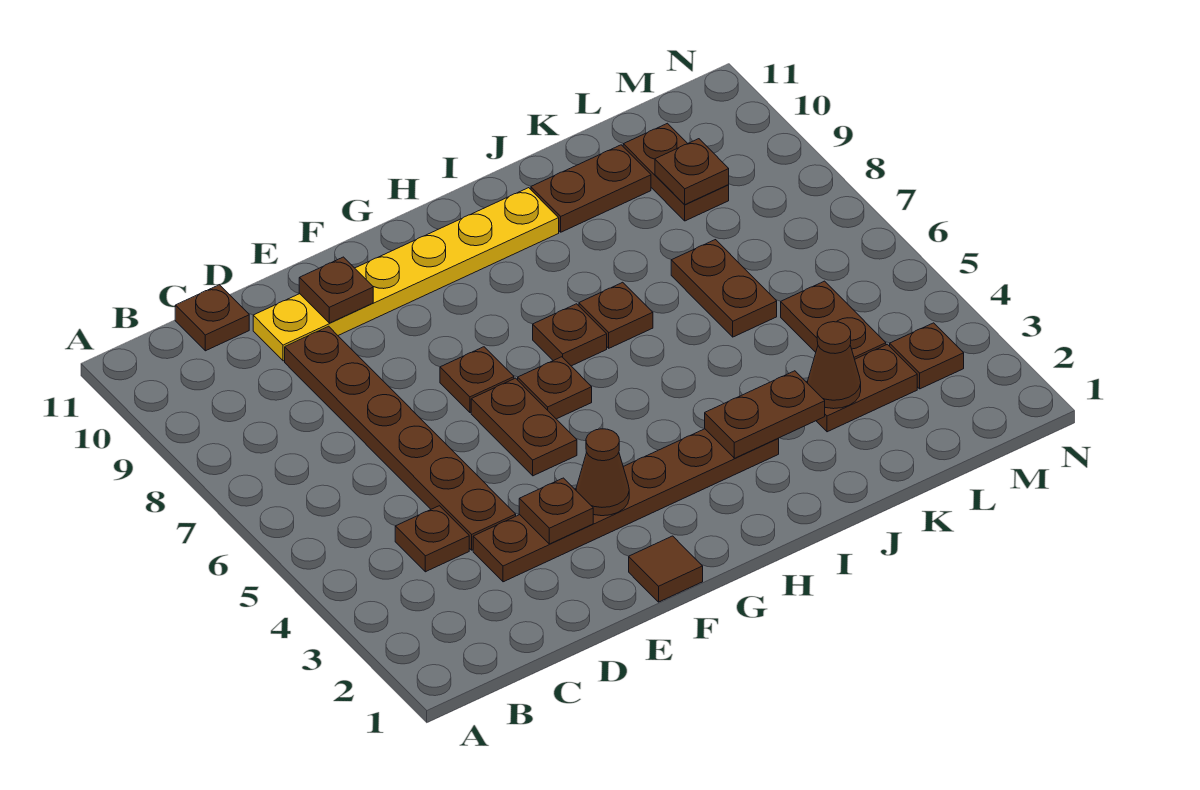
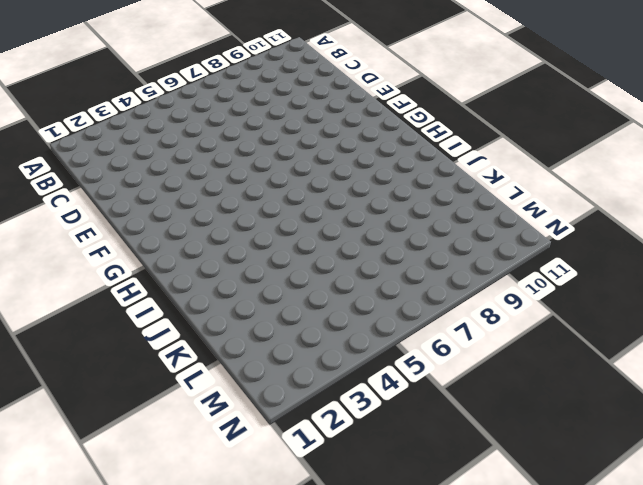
none -> brown 1x1 plate [395,506,469,572]
none -> brown 1x1 plate [175,285,249,351]
none -> brown 1x6 plate [473,429,779,582]

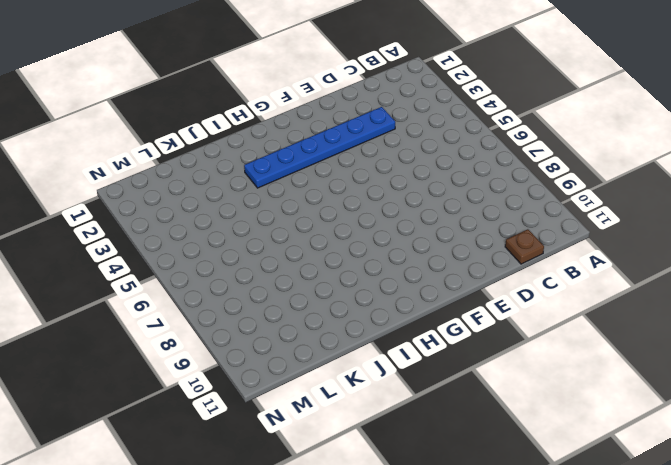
blue 1x6 plate [244,107,395,188] -> brown 1x6 plate [473,429,779,582]
none -> brown 1x1 plate [395,506,469,572]
none -> brown 1x6 plate [285,326,516,550]
none -> yellow 1x6 plate [253,188,559,361]

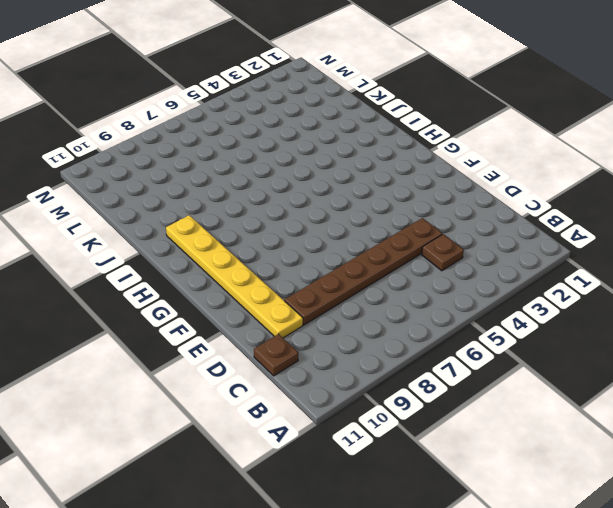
none -> brown 1x6 plate [473,429,779,582]
none -> brown 1x1 tile [629,536,703,602]
none -> brown 1x2 plate [471,378,577,476]

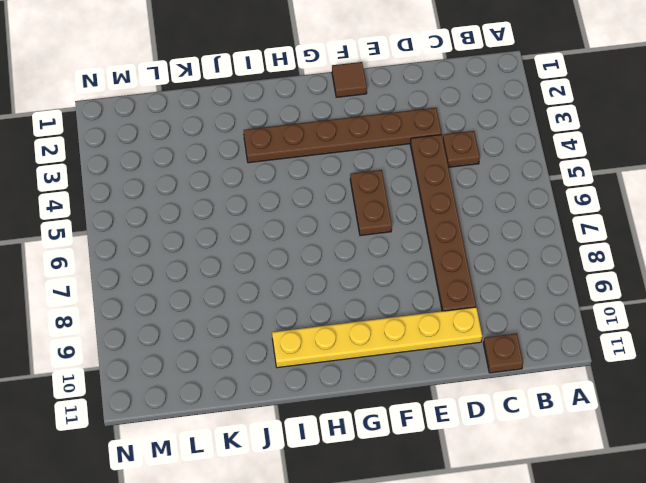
none -> brown 1x1 plate [440,347,514,413]
none -> brown 1x1 plate [518,357,592,419]
none -> brown 1x1 plate [533,304,607,366]

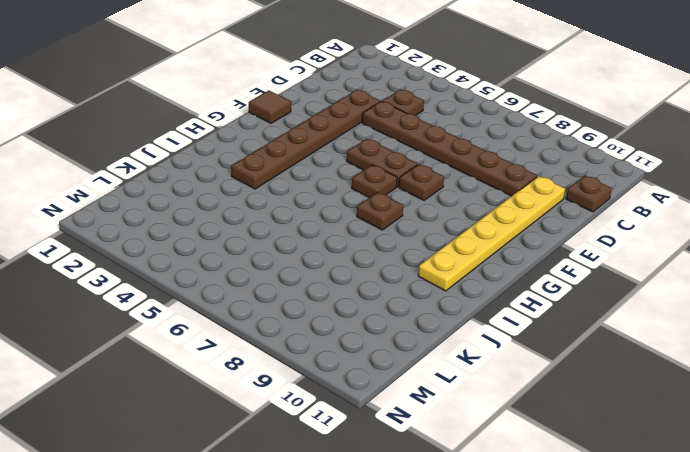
none -> brown 1x1 plate [579,282,653,348]
none -> brown 1x2 plate [531,145,651,232]
none -> brown 1x2 plate [807,344,917,432]

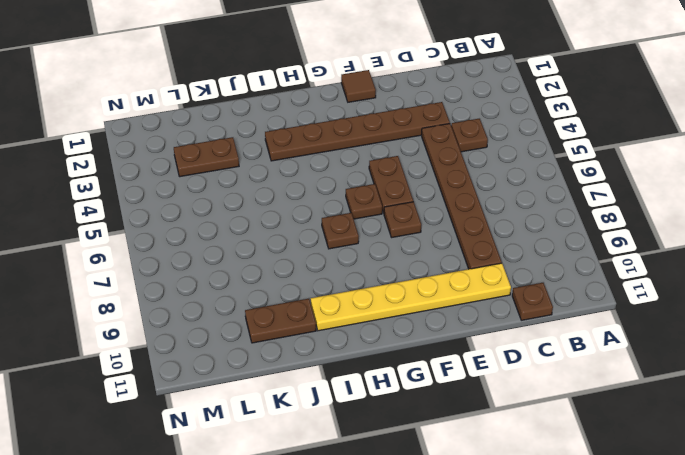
none -> brown 1x1 plate [579,282,653,348]
none -> brown 1x2 plate [671,240,777,337]
none -> brown 1x2 plate [781,281,886,359]

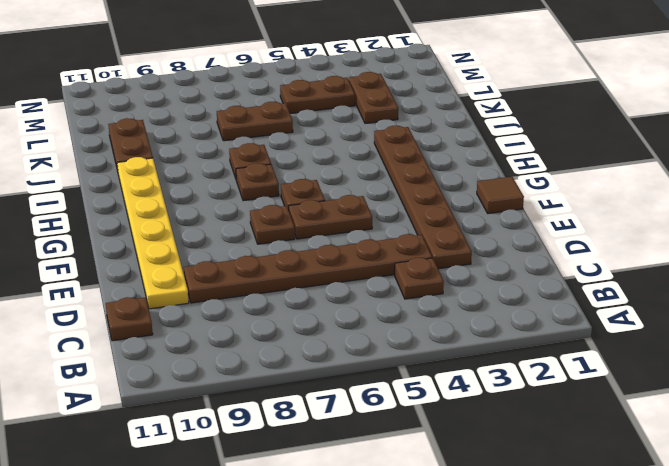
none -> brown 1x2 plate [623,123,729,221]
none -> brown 1x1 plate [890,323,964,389]
none -> brown 1x1 plate [519,478,593,544]

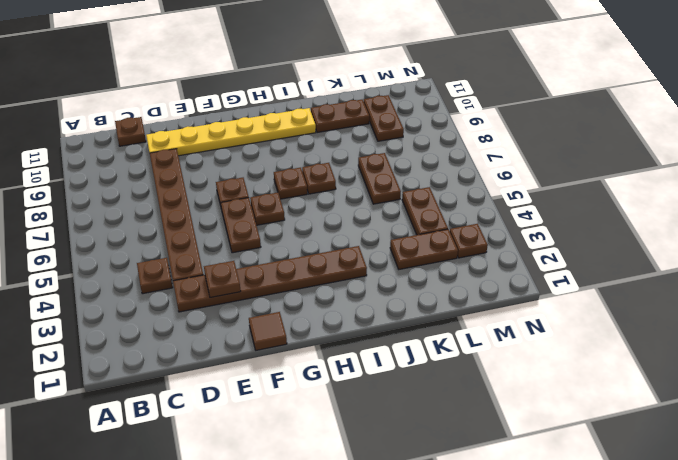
none -> brown 1x1 plate [299,257,373,323]
none -> brown 1x1 cone [576,429,629,516]
none -> brown 1x2 plate [705,371,825,458]

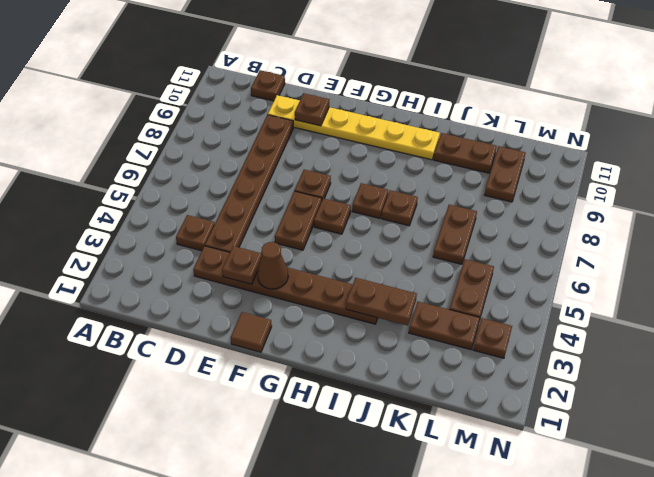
none -> brown 1x1 cone [808,322,861,409]
none -> brown 1x1 plate [655,139,729,205]

